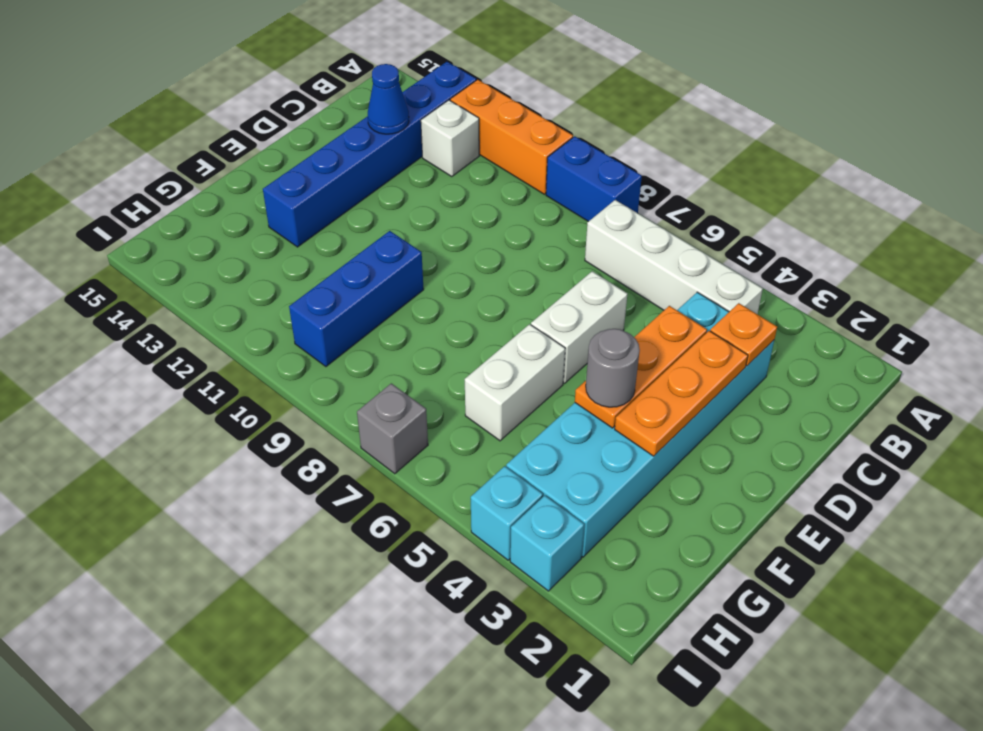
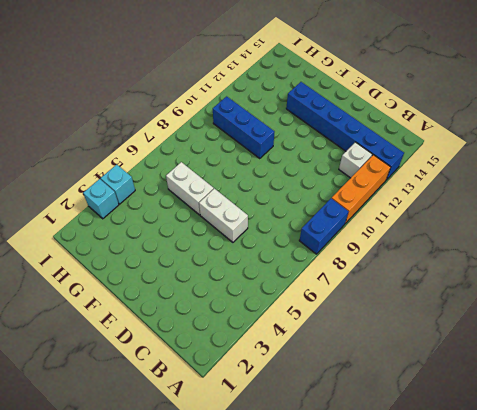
none -> white 1x4 brick [585,200,763,314]
none -> cyan 2x6 brick [506,292,774,557]
none -> grey 1x1 brick [357,383,428,474]

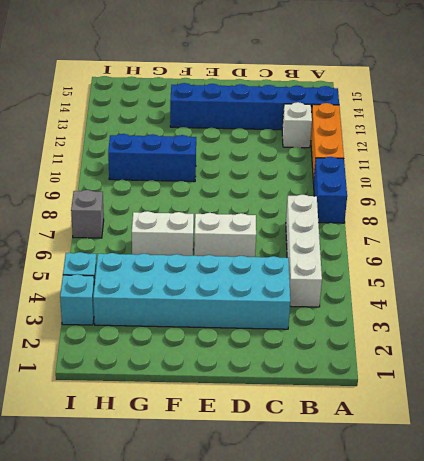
none -> orange 1x1 plate [710,303,777,366]
none -> blue 1x1 cone [368,64,409,134]
none -> orange 1x3 plate [615,331,748,456]

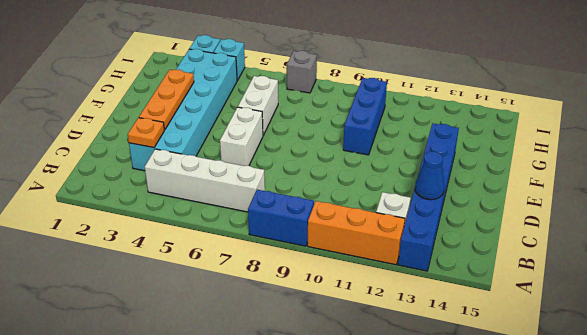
none -> orange 1x3 plate [575,306,707,428]
none -> grey 1x1 round brick [586,329,640,407]

